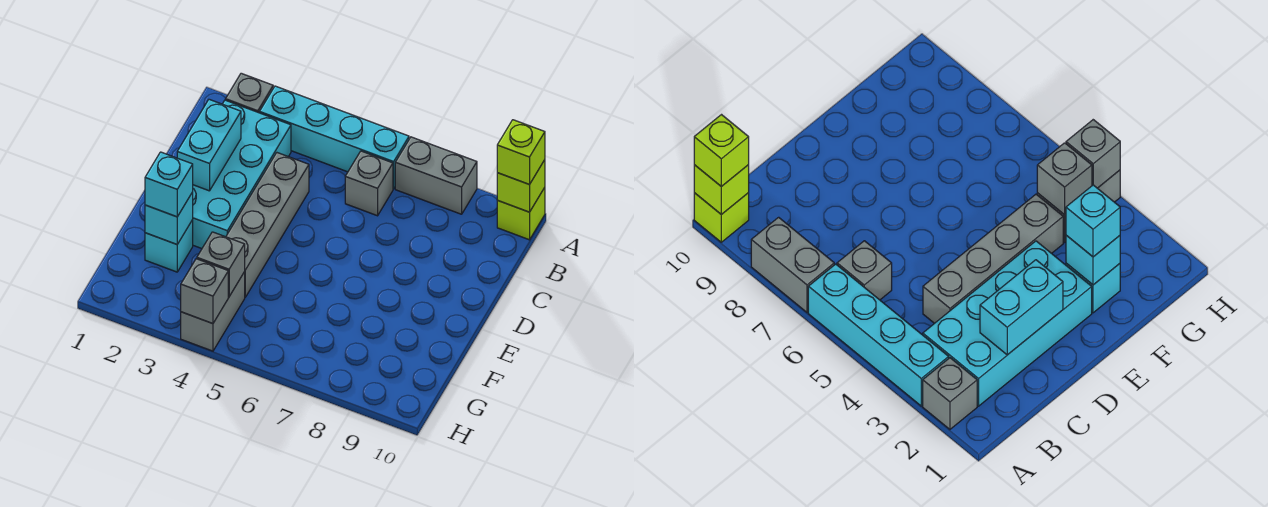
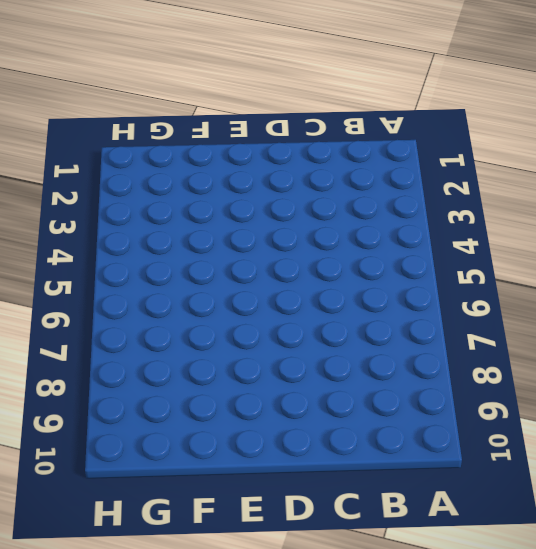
none -> grey 1x1 brick [226,73,273,113]
none -> cyan 1x4 brick [259,86,409,189]
none -> grey 1x2 brick [395,137,477,214]

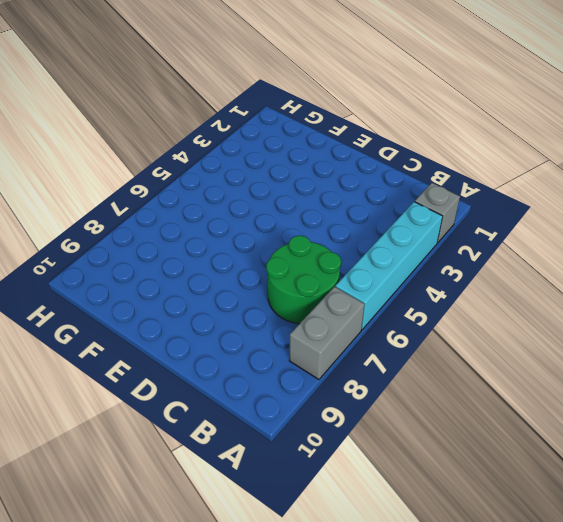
green 2x2 round brick [266,236,341,324] -> grey 1x1 brick [345,151,393,216]
none -> lime 1x1 brick [497,187,545,240]
none -> cyan 2x4 brick [193,100,291,249]
none -> grey 1x4 brick [226,153,309,297]

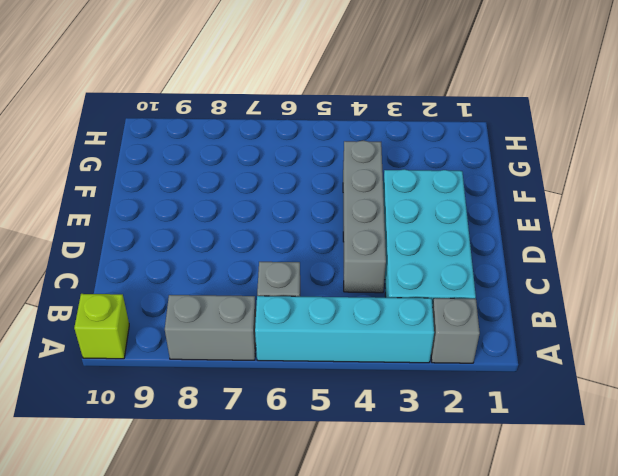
none -> cyan 1x1 brick [145,220,193,272]
none -> grey 1x2 brick [181,272,245,351]
none -> lime 1x1 brick [497,160,545,212]

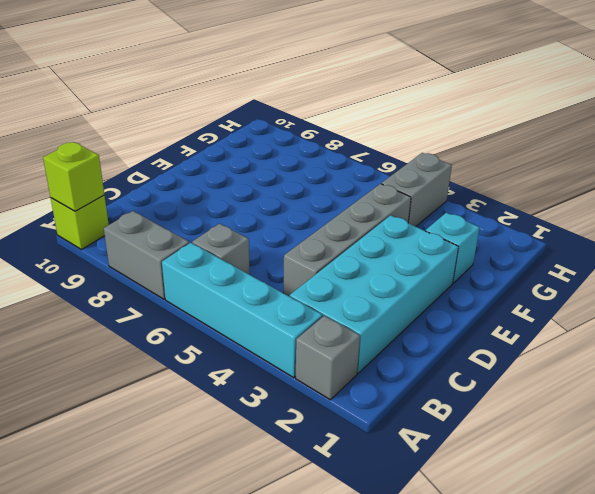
none -> cyan 1x2 brick [177,99,241,191]
none -> cyan 1x1 brick [145,192,193,244]
none -> grey 1x1 brick [197,232,245,297]

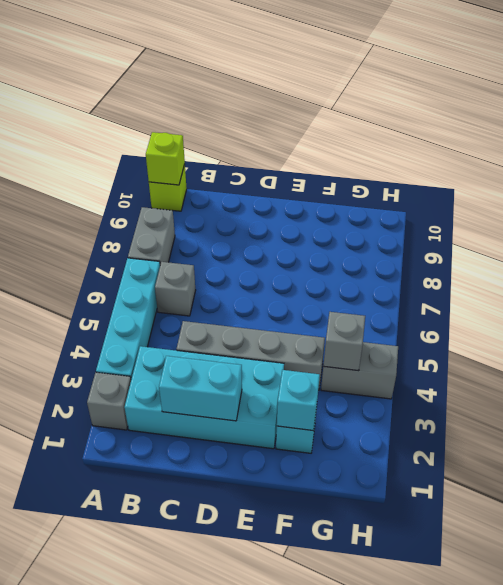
none -> grey 1x1 brick [181,259,228,324]
none -> lime 1x1 brick [497,120,545,185]
none -> cyan 1x1 brick [145,152,193,217]

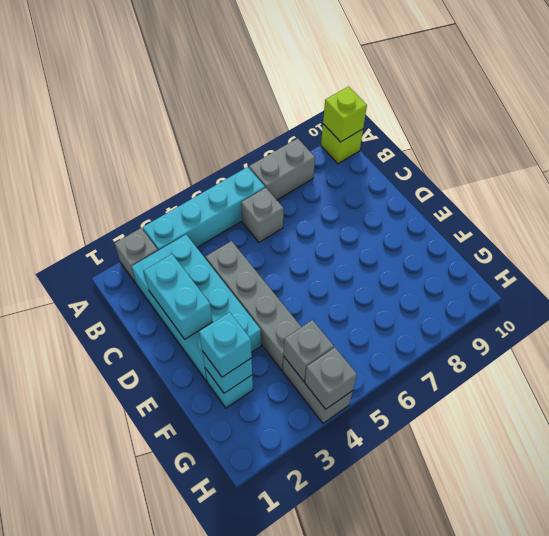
none -> lime 1x1 brick [497,120,545,185]

